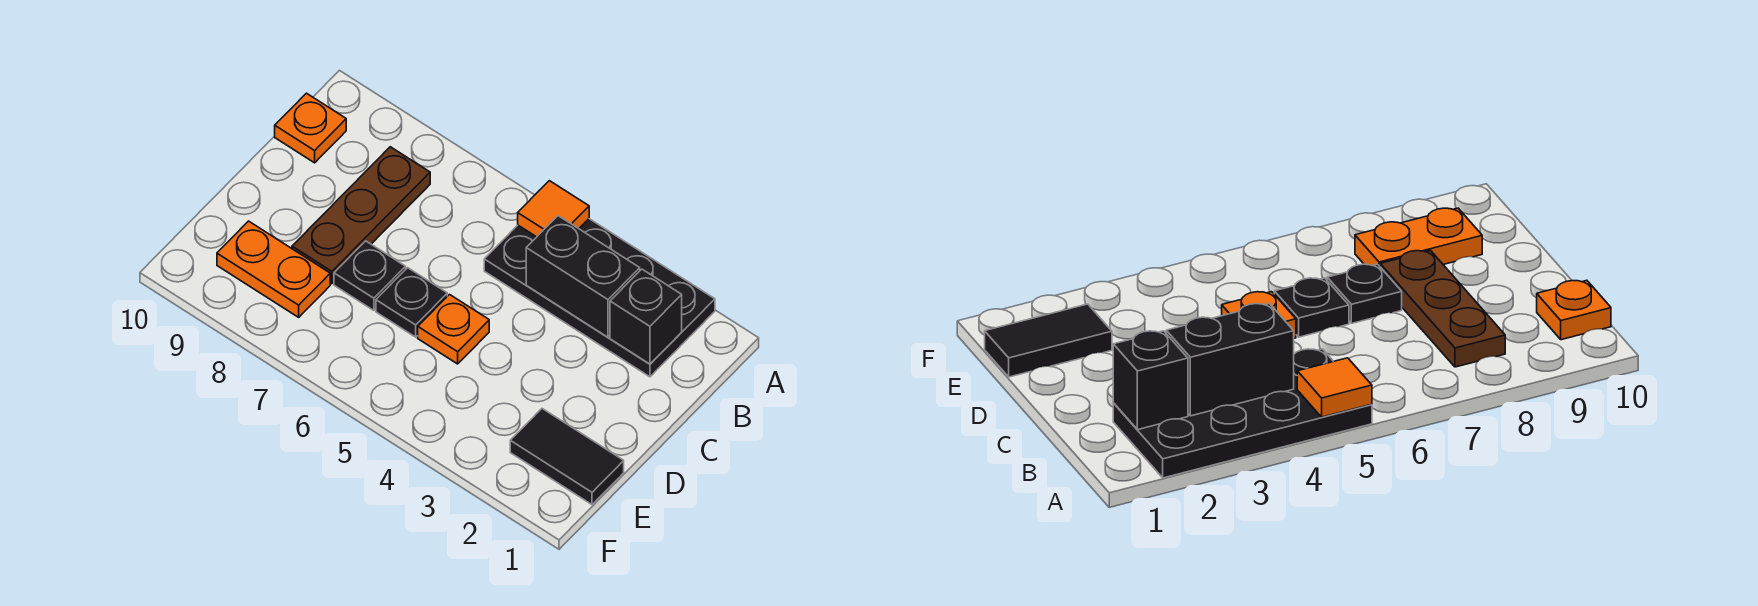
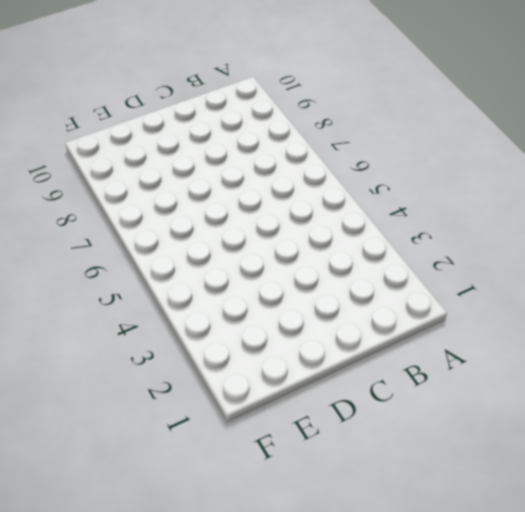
none -> black 2x4 plate [484,219,715,377]
none -> brown 1x3 plate [292,147,430,284]

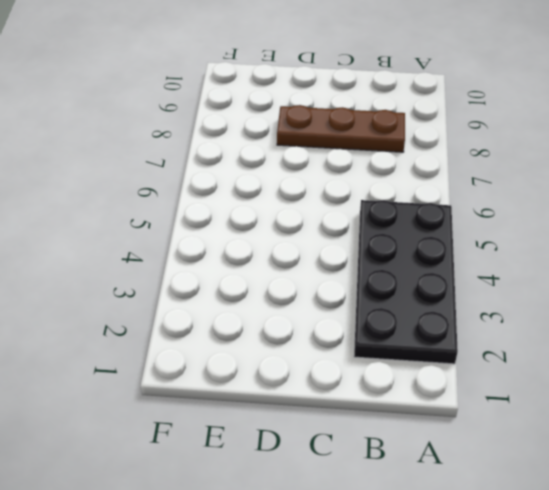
none -> orange 1x1 plate [275,93,346,163]
none -> orange 1x1 plate [418,295,489,364]

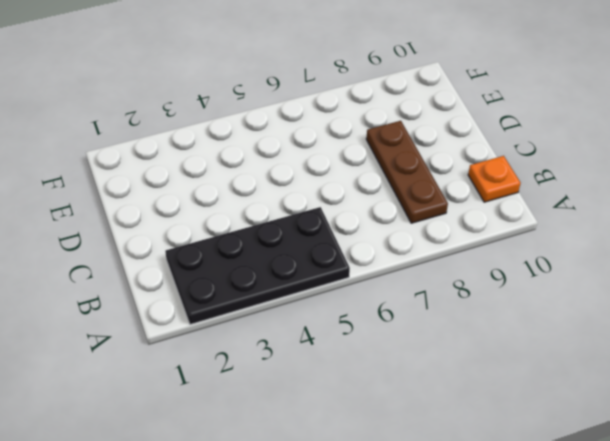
none -> orange 1x1 plate [418,295,489,364]
none -> black 1x1 plate [376,268,447,337]

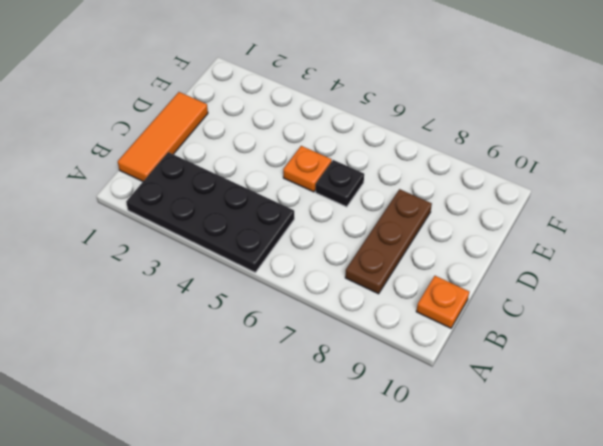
orange 1x3 tile [118,92,208,181] -> none
none -> black 1x1 plate [334,241,406,310]
none -> black 1x2 tile [510,409,624,505]

